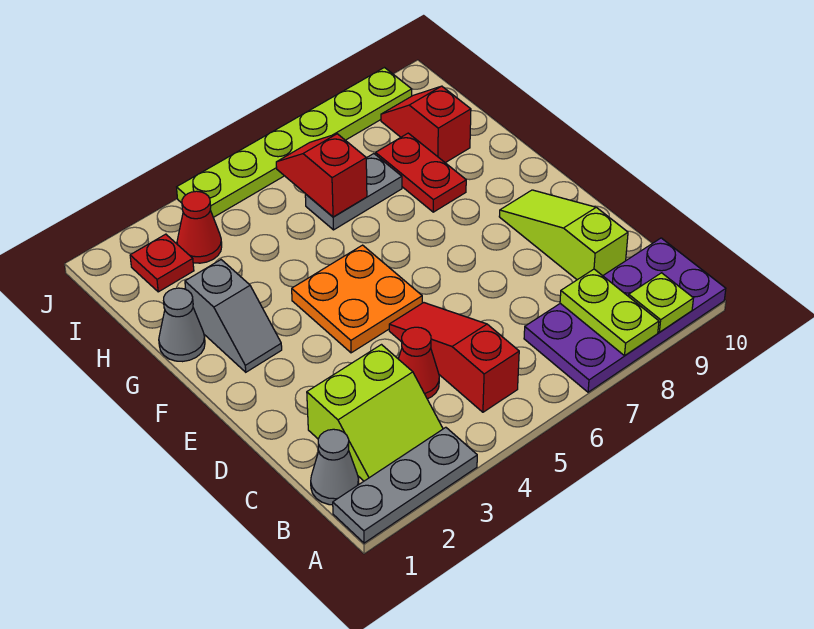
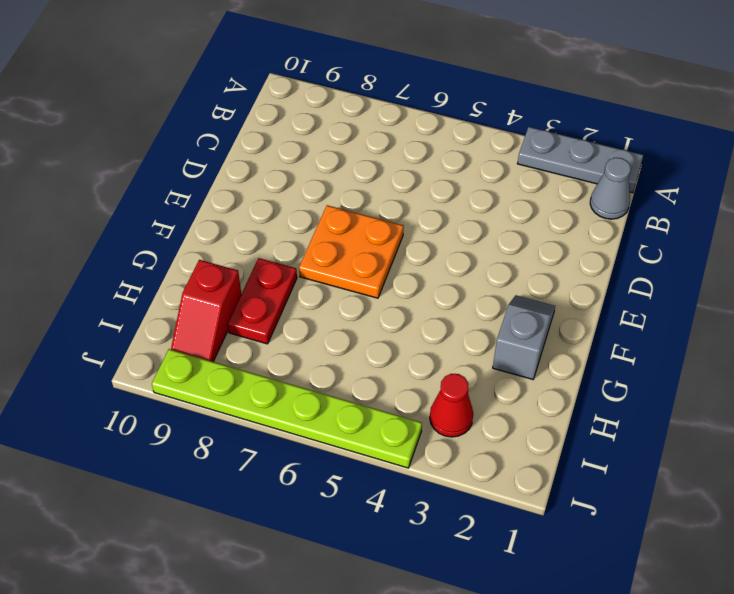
orange 2x2 plate [299,205,404,298] -> orange 2x2 plate moved to [292,245,422,353]
none -> purple 2x4 plate [524,238,726,392]
none -> lime 2x2 slope [307,345,443,481]
none -> red 1x3 slope [389,303,519,412]

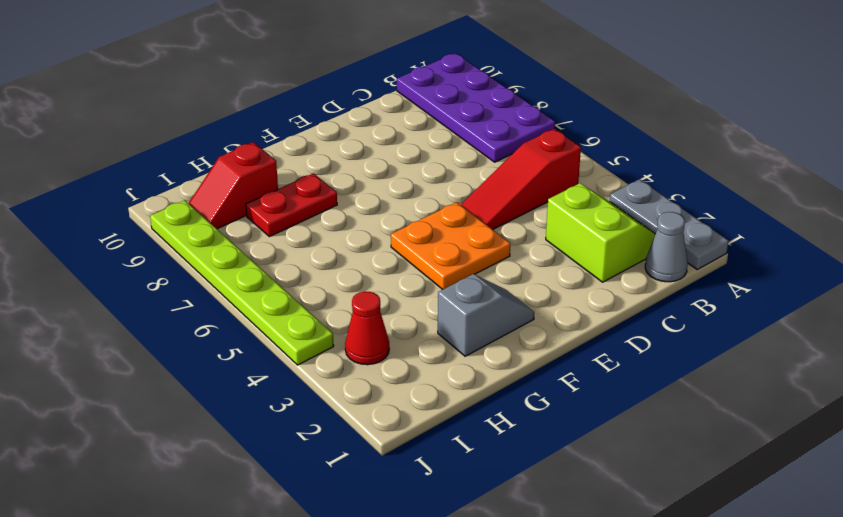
none -> red 1x1 cone [398,327,439,399]
none -> lime 1x3 slope [499,190,628,280]
none -> grey 1x1 cone [159,288,205,362]

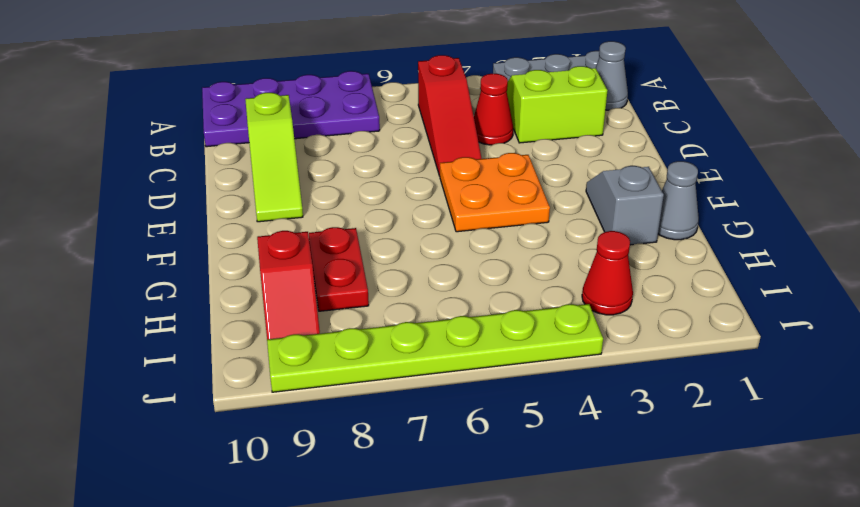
none -> grey 1x2 plate [305,154,402,230]
none -> red 1x1 plate [130,234,194,292]
none -> lime 1x2 plate [560,269,659,356]

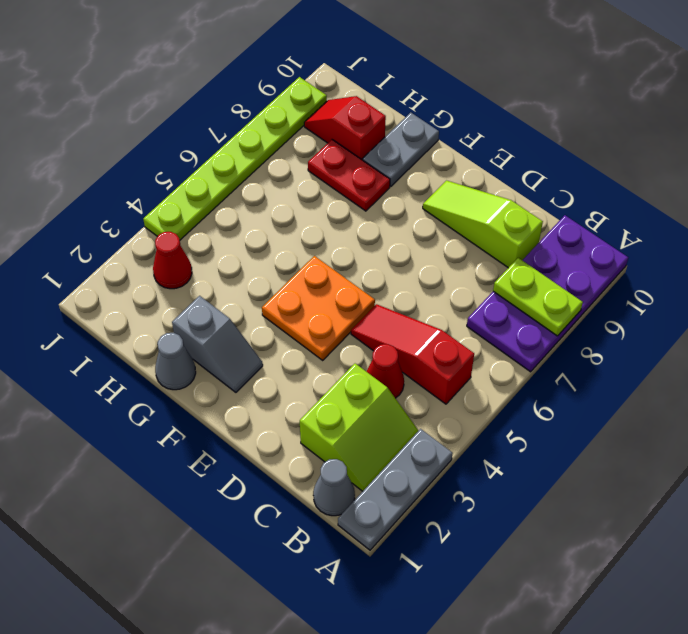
grey 1x2 plate [363,113,439,186] -> grey 1x2 plate moved to [305,154,402,230]
none -> red 1x1 plate [130,234,194,292]
none -> lime 1x1 plate [629,273,693,332]
none -> red 1x2 slope [276,134,367,217]

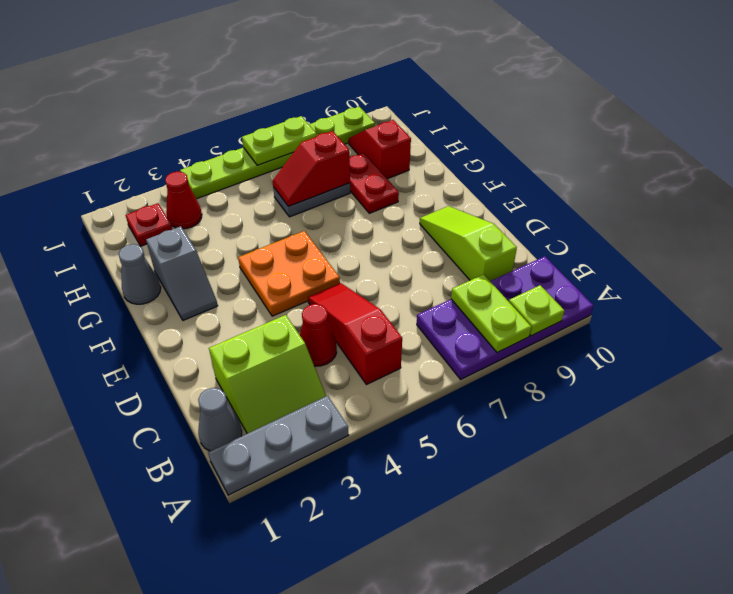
red 1x2 slope [273,131,350,207] -> red 1x2 slope turned to [276,134,367,217]
lime 1x2 plate [242,116,316,165] -> none

